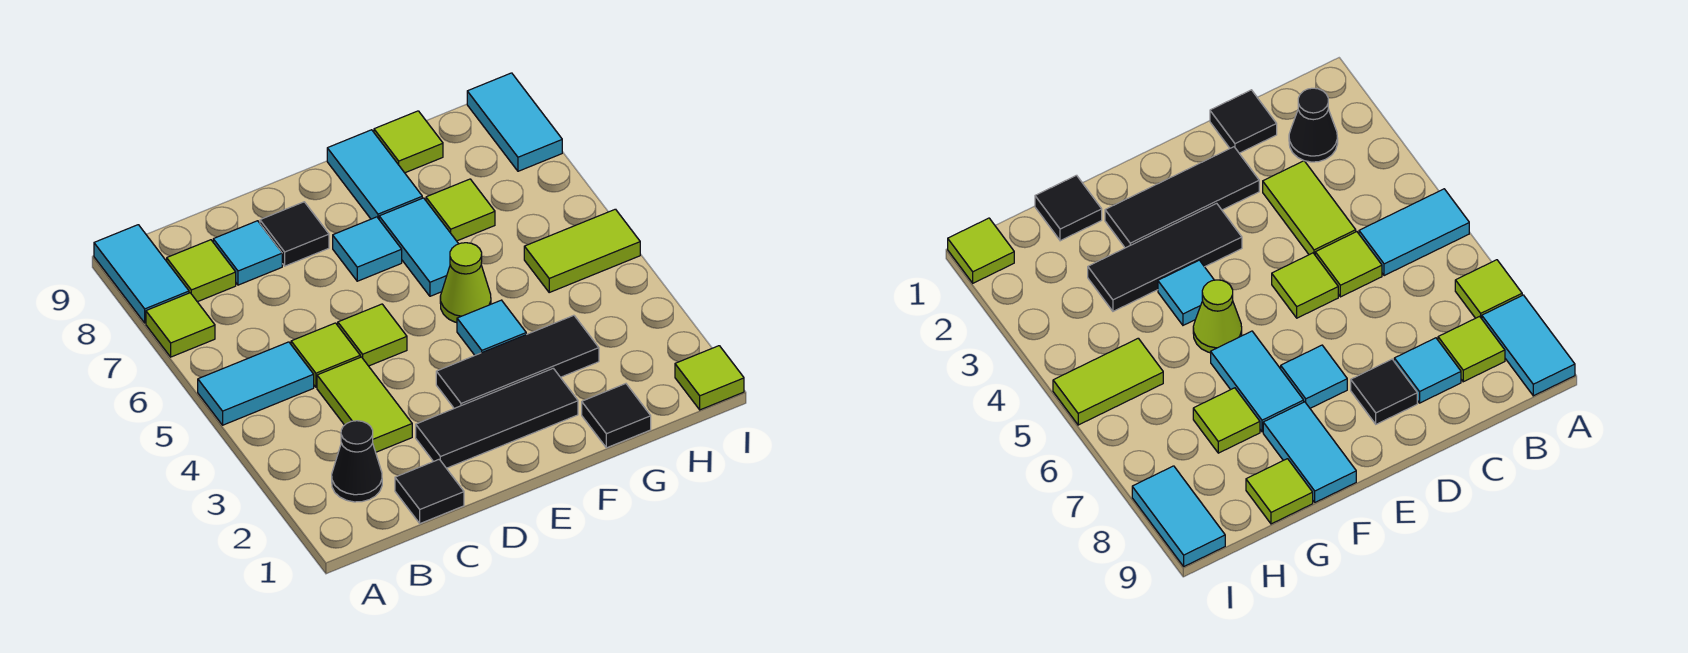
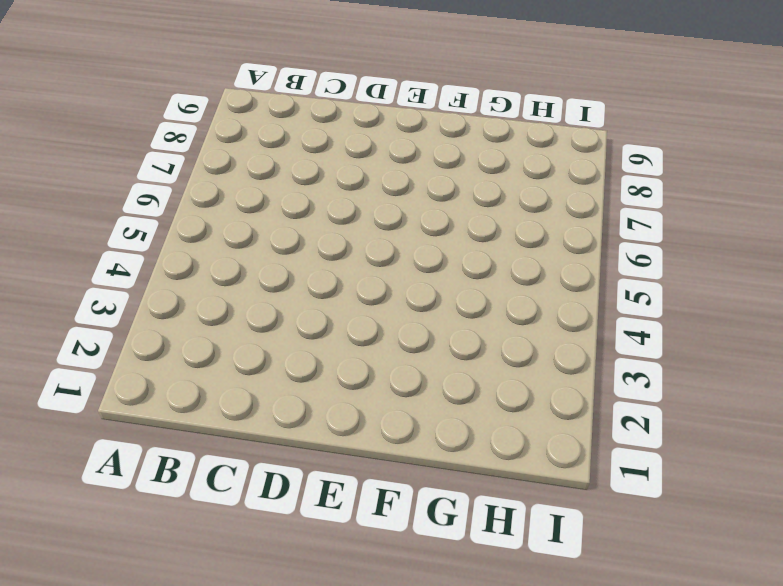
none -> cyan 1x2 tile [198,342,314,425]
none -> lime 1x1 tile [146,293,215,357]
none -> cyan 1x2 tile [94,225,189,323]

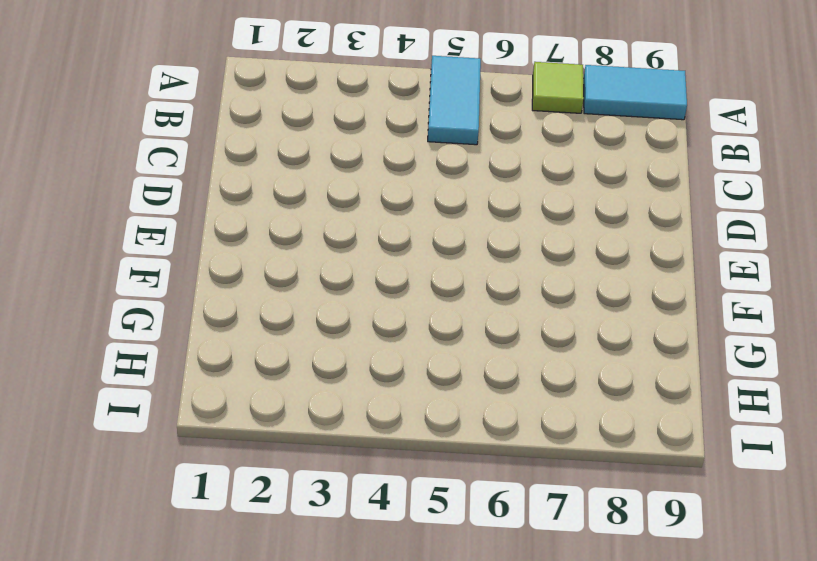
none -> black 1x1 cone [332,421,382,502]
none -> lime 1x1 tile [167,240,236,302]
none -> black 1x1 tile [395,459,464,524]

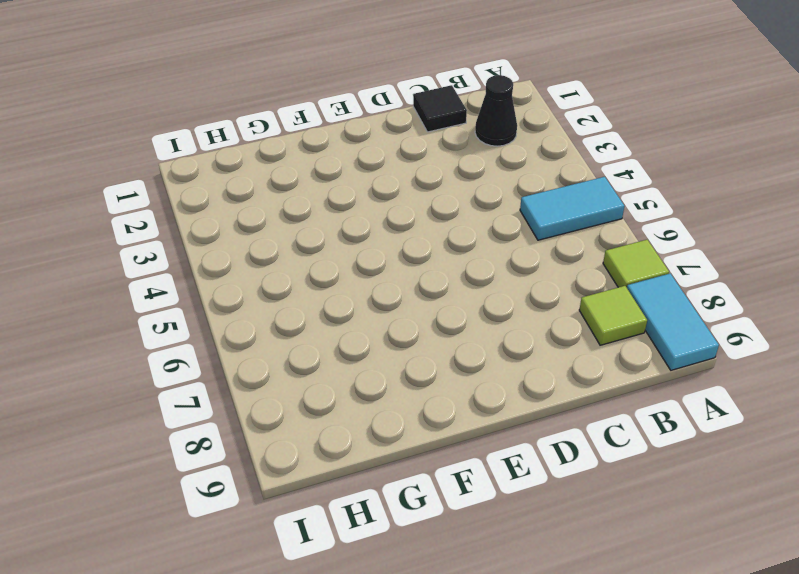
none -> lime 1x2 tile [317,357,412,452]
none -> lime 1x1 tile [291,323,360,387]
none -> cyan 1x1 tile [213,221,282,285]

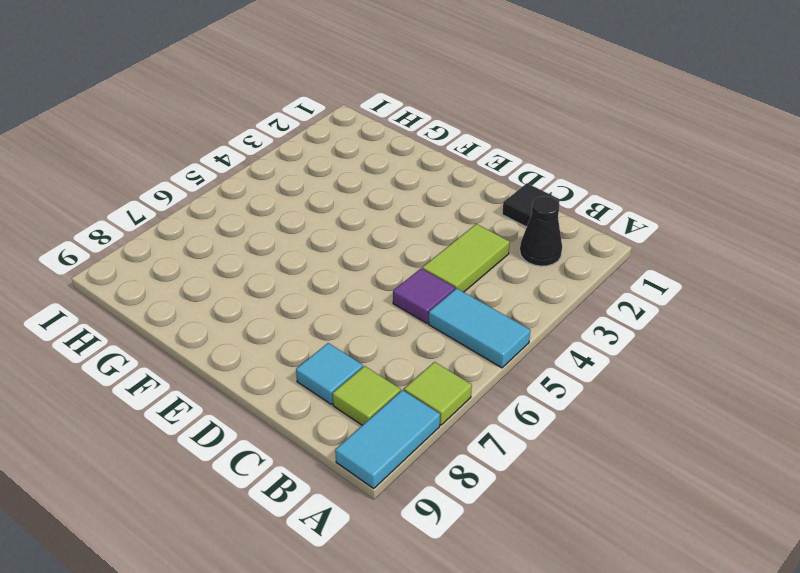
purple 1x1 tile [393,268,455,323] -> lime 1x1 tile [291,323,360,387]
none -> black 1x3 tile [416,368,578,468]
none -> lime 1x1 tile [338,304,407,366]
none -> black 1x1 tile [260,202,329,266]

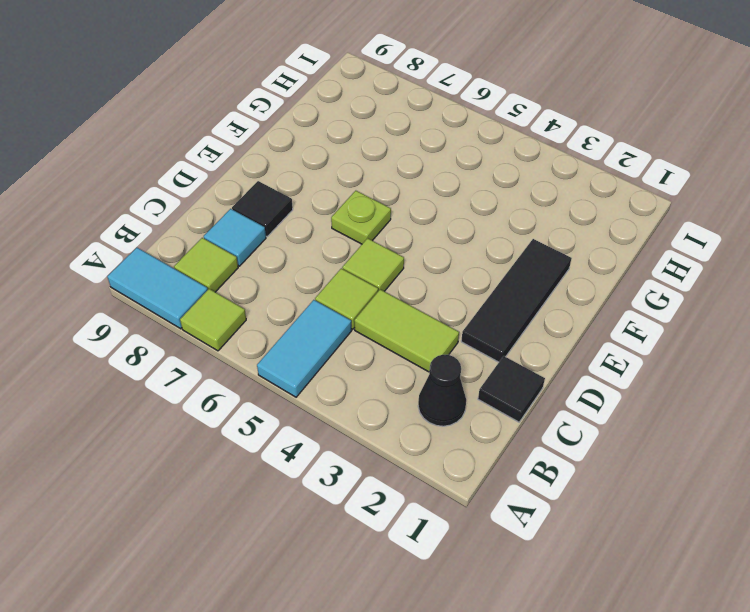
lime 1x1 plate [331,191,391,244] -> none
none -> black 1x3 tile [436,315,599,408]
none -> cyan 1x1 tile [333,217,402,281]
none -> cyan 1x1 tile [457,300,526,355]

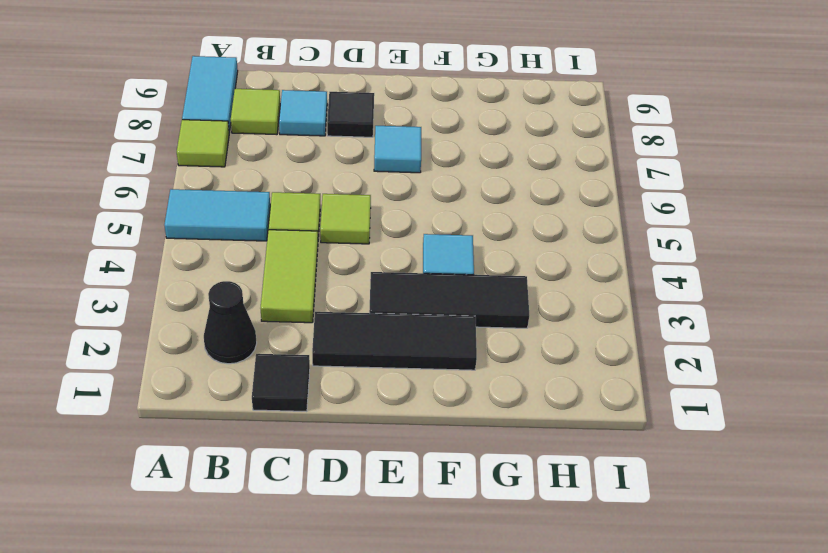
none -> lime 1x1 cone [440,243,491,323]
none -> cyan 1x2 tile [379,198,458,296]
none -> cyan 1x2 tile [327,130,422,219]

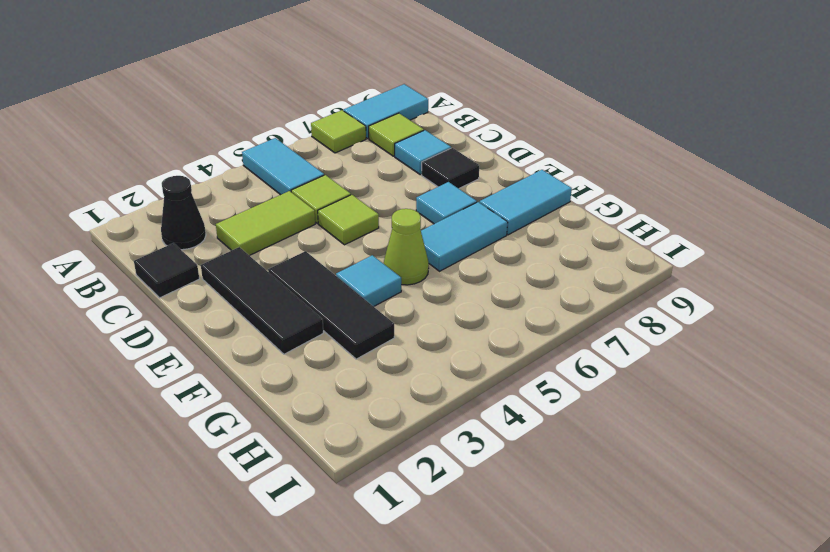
none -> black 1x1 tile [582,384,651,448]
none -> lime 1x1 tile [426,179,495,241]
none -> lime 1x1 tile [374,111,443,173]

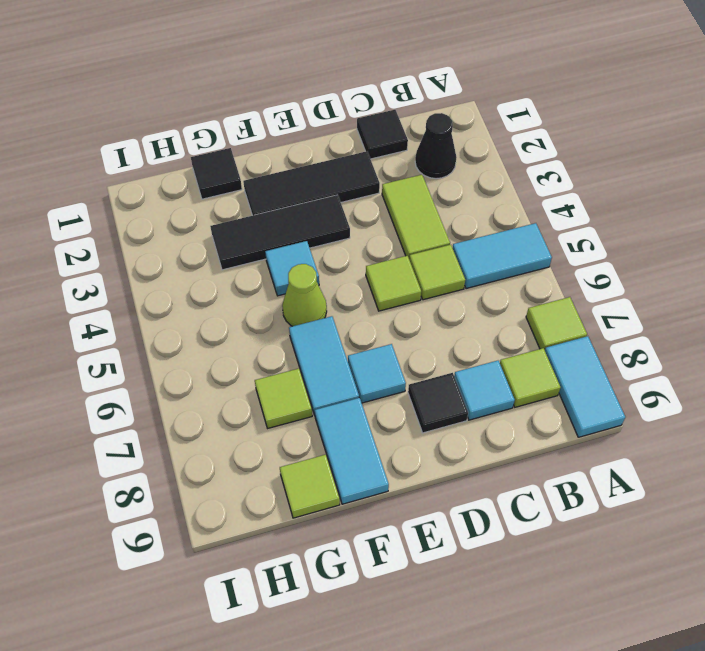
none -> lime 1x2 tile [524,209,640,292]
none -> lime 1x1 tile [675,346,744,410]
none -> cyan 1x2 tile [467,73,562,171]

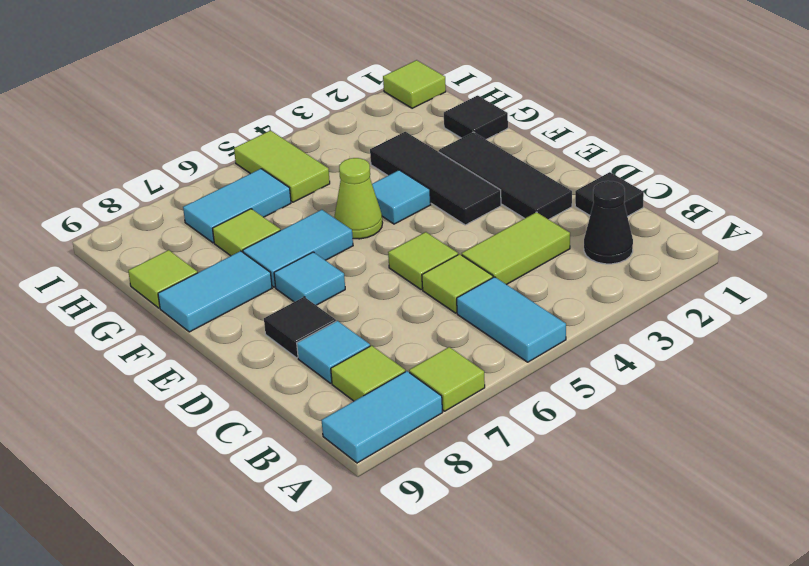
cyan 1x2 tile [183,169,291,243] -> cyan 1x2 tile moved to [467,73,562,171]

